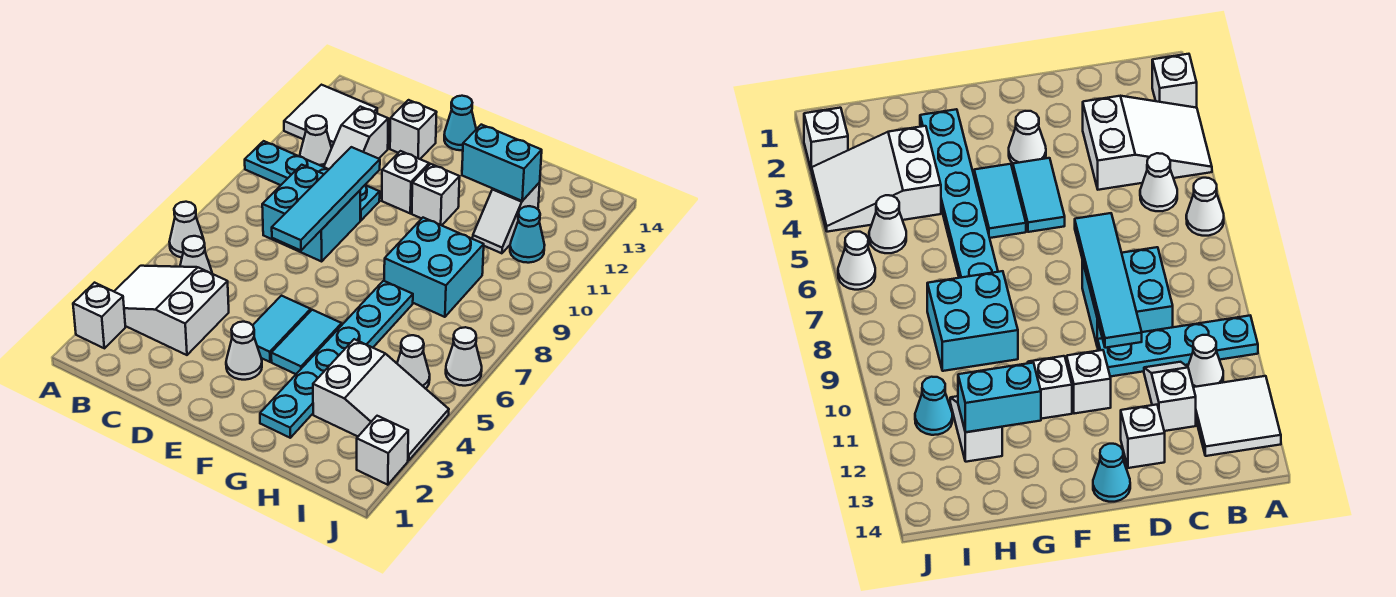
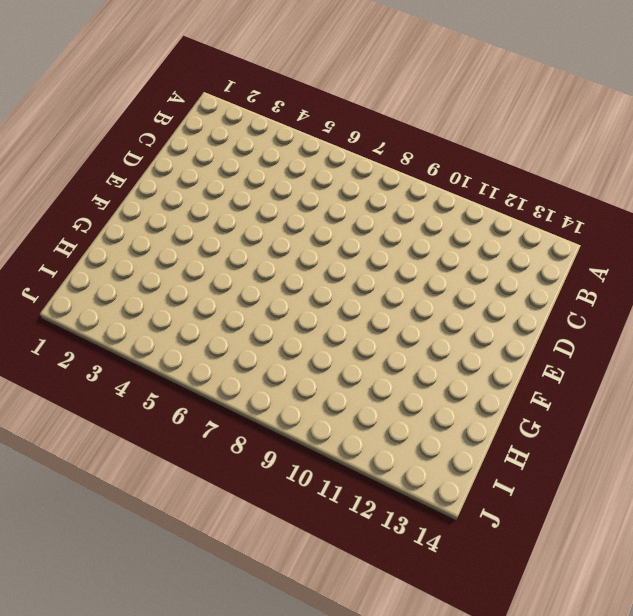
none -> white 1x1 brick [73,283,125,348]
none -> white 2x3 slope [114,266,229,355]
none -> white 1x1 cone [169,202,204,258]

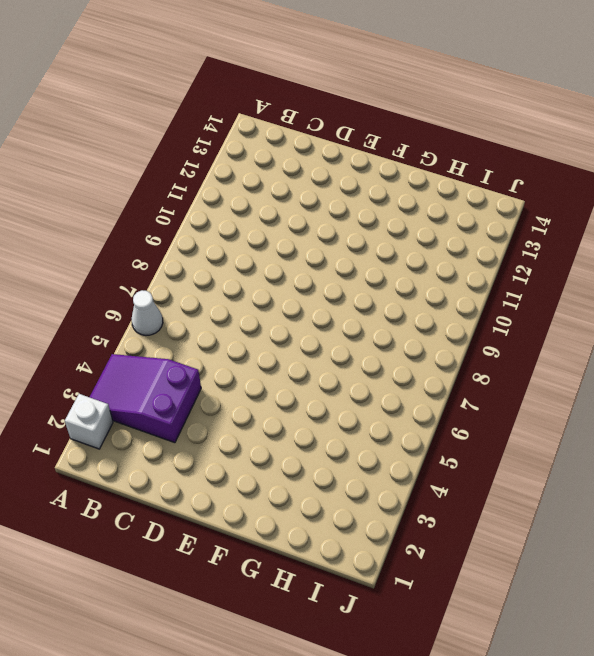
purple 2x3 slope [90,354,201,443] -> white 2x3 slope [114,266,229,355]
none -> cyan 1x4 plate [245,141,380,220]
none -> white 2x2 tile [284,85,377,148]
none -> white 1x1 cone [180,236,212,273]

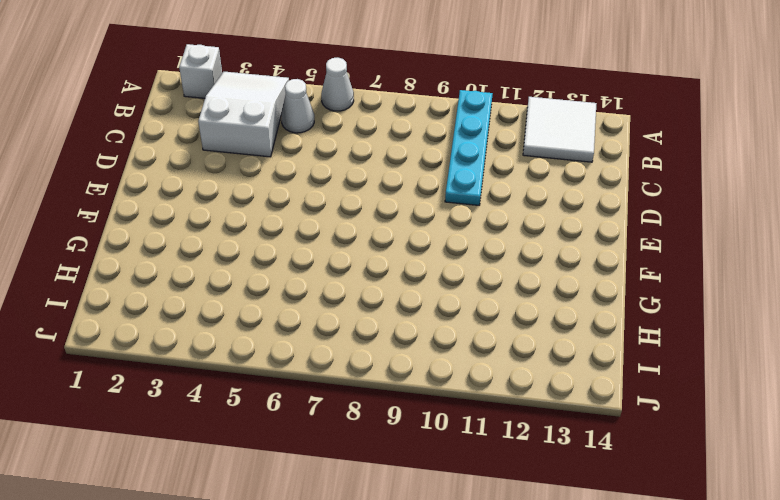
none -> white 1x1 cone [300,116,332,167]
none -> cyan 2x2 brick [262,165,360,261]
none -> white 1x2 slope [324,107,388,169]

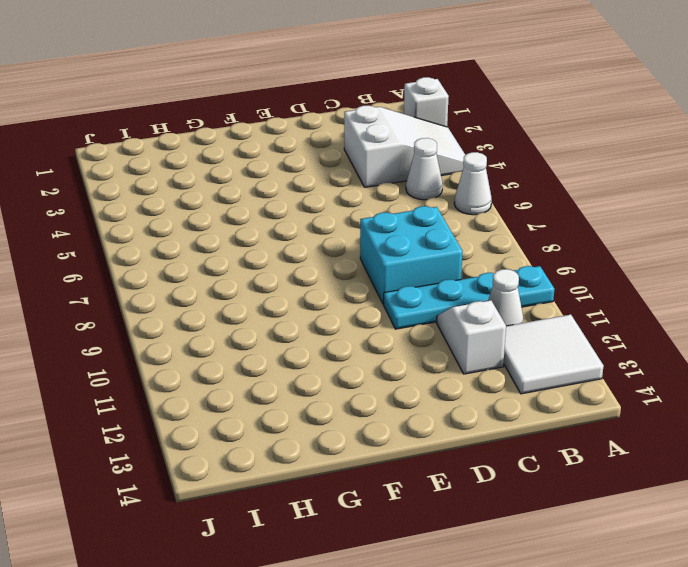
none -> white 1x1 brick [390,100,437,159]
none -> white 1x1 cone [226,322,262,380]
none -> cyan 1x2 tile [253,296,311,362]

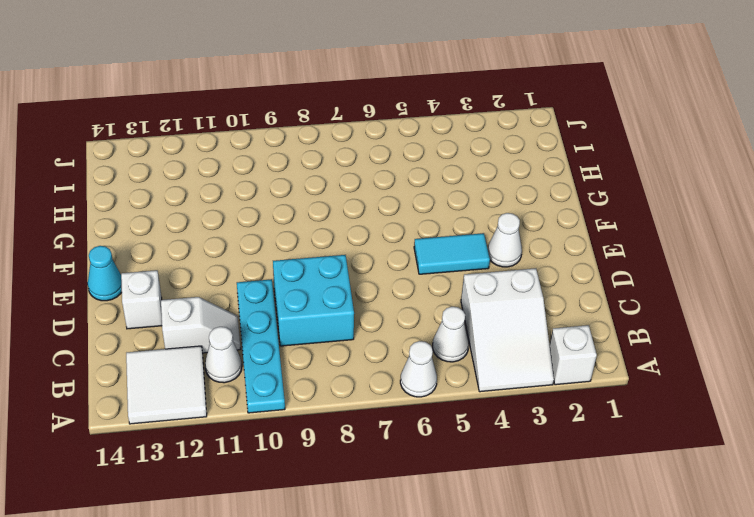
none -> white 1x1 brick [382,151,429,213]
none -> cyan 1x2 tile [271,310,342,374]
none -> white 1x1 brick [412,164,460,225]

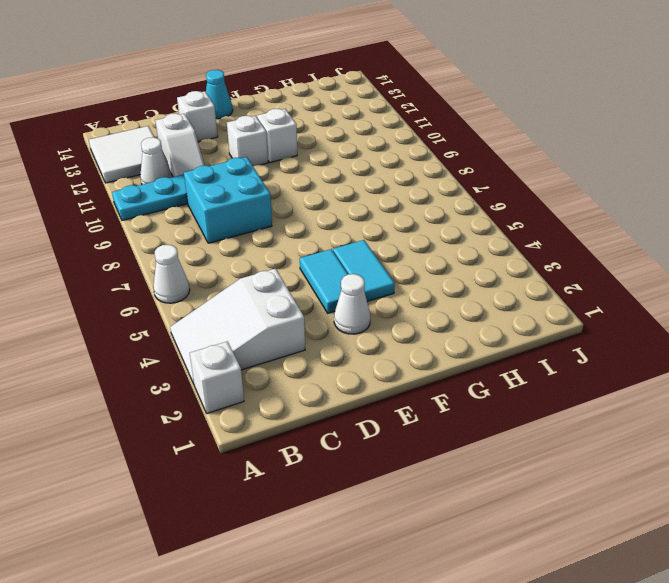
none -> white 1x1 cone [180,236,212,273]
none -> cyan 1x6 plate [260,281,413,438]
none -> cyan 2x2 brick [384,218,484,317]

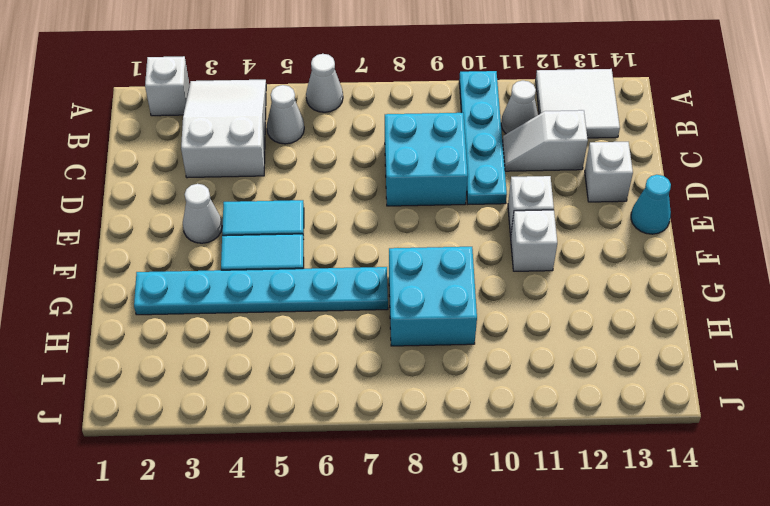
none -> white 2x3 slope [313,339,449,461]
none -> white 1x2 slope [473,183,540,253]
none -> white 1x1 cone [397,335,430,389]

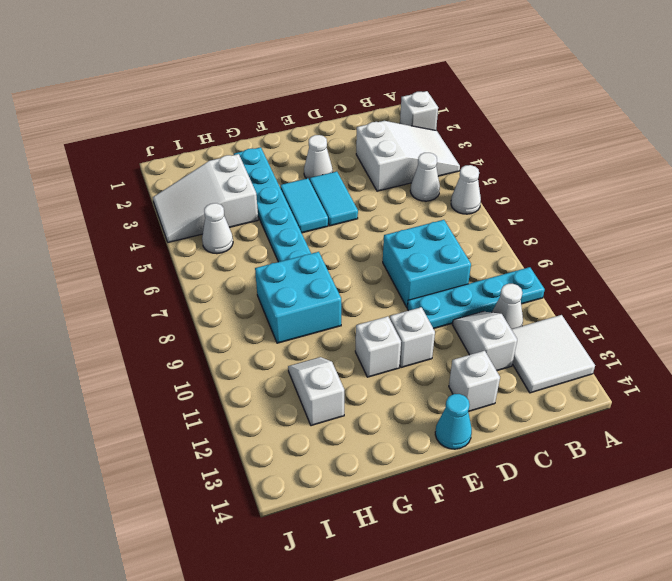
none -> cyan 1x1 cone [510,206,545,263]
none -> white 1x1 brick [357,416,408,485]
none -> white 1x1 cone [446,327,482,386]

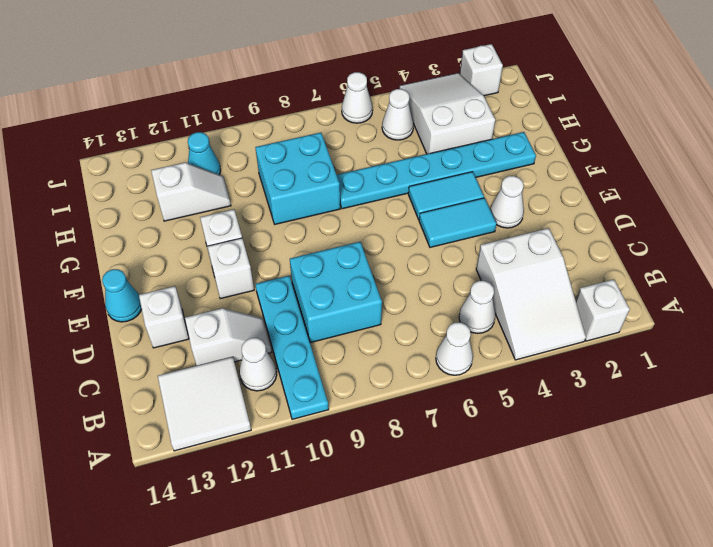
none -> cyan 1x4 tile [272,147,380,250]
none -> cyan 1x2 brick [462,125,542,201]

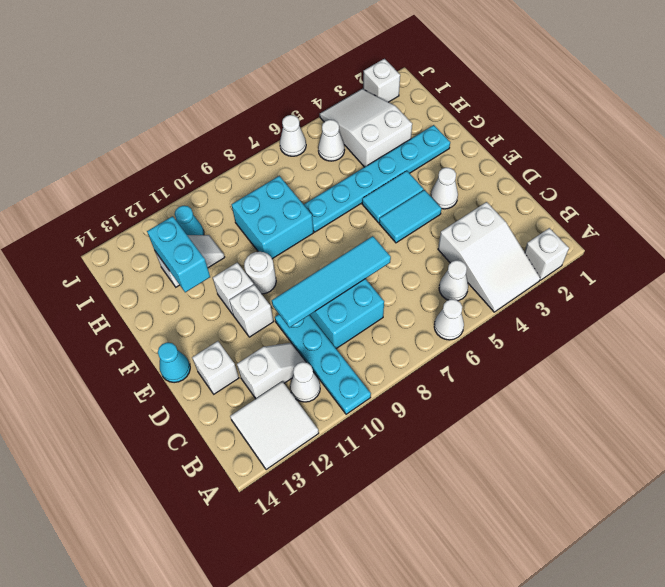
white 1x1 round brick [244,252,276,294] -> none

